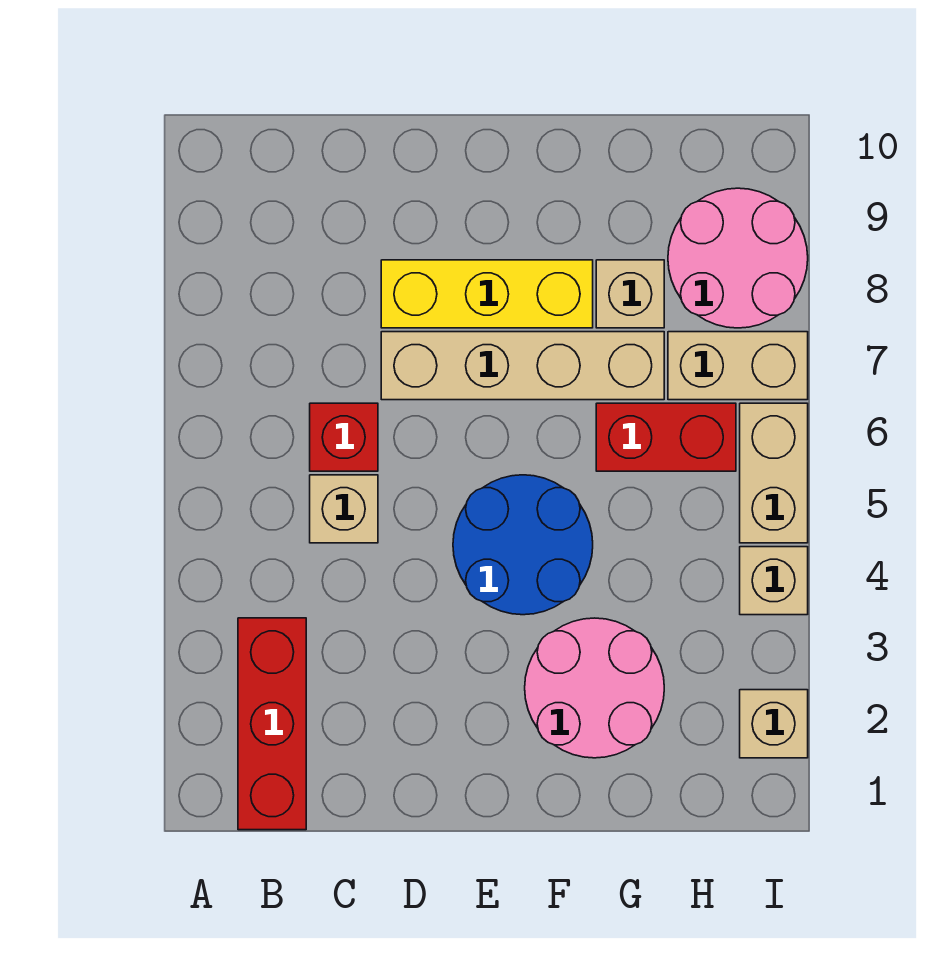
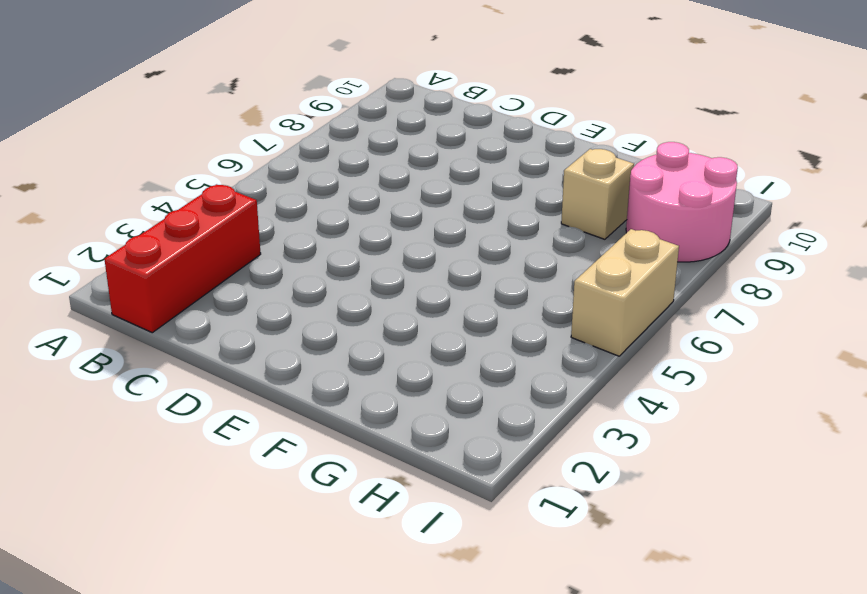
none -> tan 1x1 brick [310,475,378,543]
none -> red 1x1 brick [310,403,378,471]
none -> tan 1x4 brick [381,332,664,400]

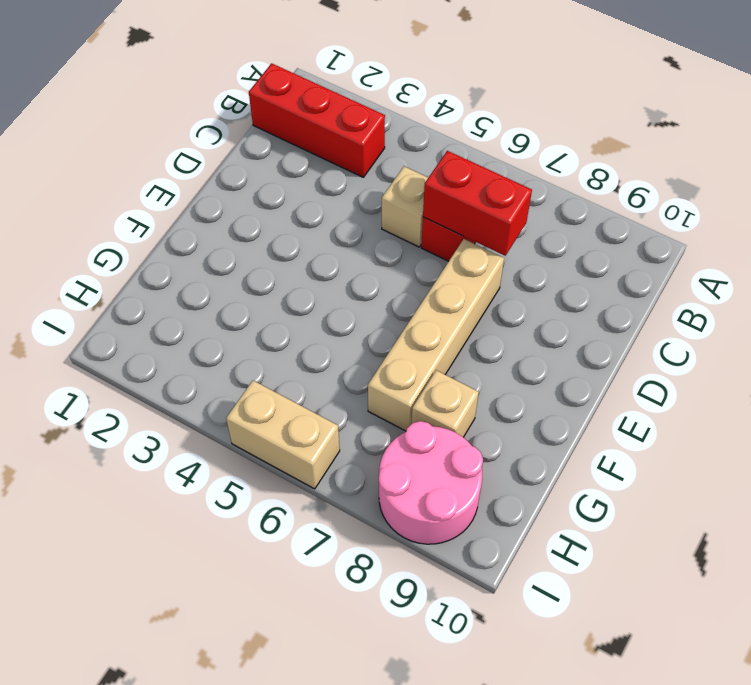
red 1x2 brick [423,151,532,256] -> red 1x2 brick turned to [596,403,736,471]
none -> yellow 1x3 brick [381,260,593,328]
none -> blue 2x2 round brick [453,475,593,615]
none -> pink 2x2 round brick [525,618,664,758]

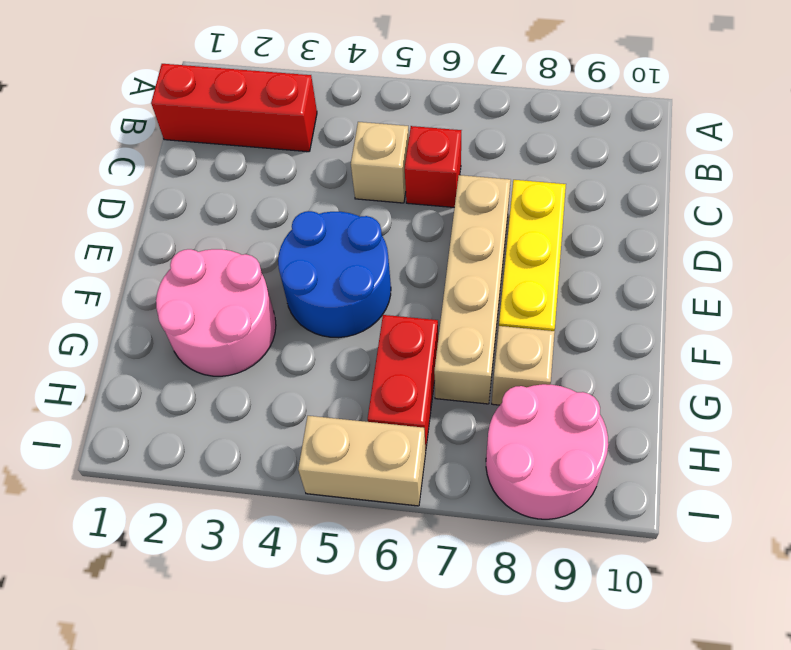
none -> tan 1x2 brick [668,332,808,400]
none -> tan 1x1 brick [740,690,808,758]
none -> tan 1x1 brick [740,547,808,615]

